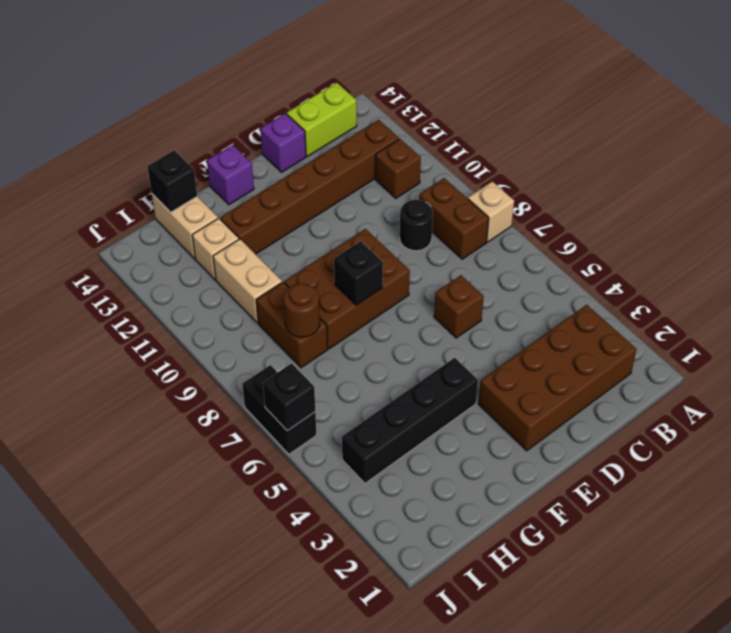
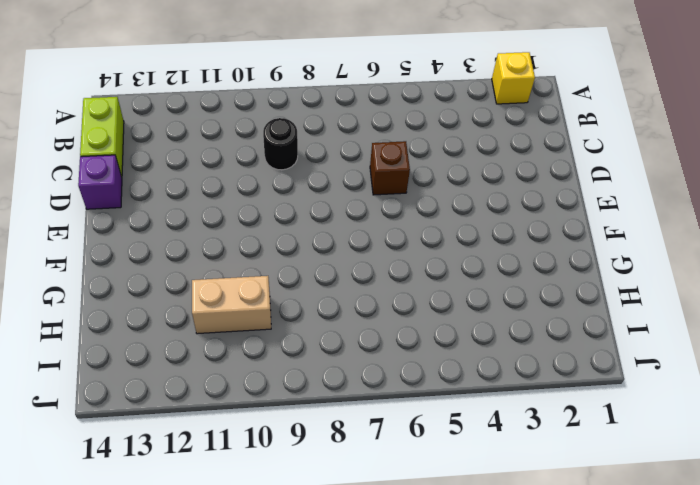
yellow 1x1 brick [492,52,535,104] -> none
none -> tan 1x1 brick [468,181,514,242]
none -> brown 2x4 brick [478,305,637,451]
none -> brown 1x2 brick [419,178,489,259]

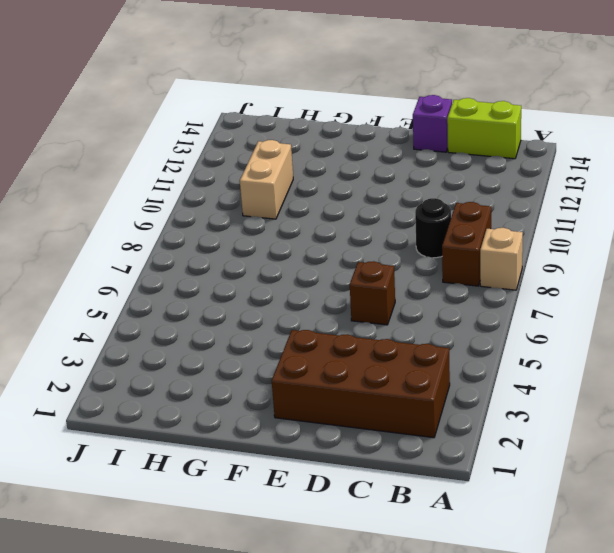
none -> brown 1x1 brick [375,139,421,198]
none -> brown 1x6 brick [220,120,399,254]
none -> brown 2x3 brick [284,229,410,349]

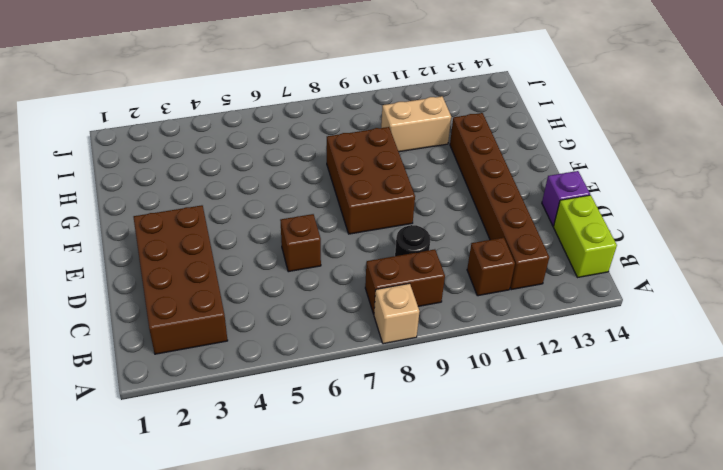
none -> black 1x4 brick [342,358,478,483]
none -> purple 1x1 brick [207,145,254,205]
none -> brown 1x2 brick [256,282,328,368]

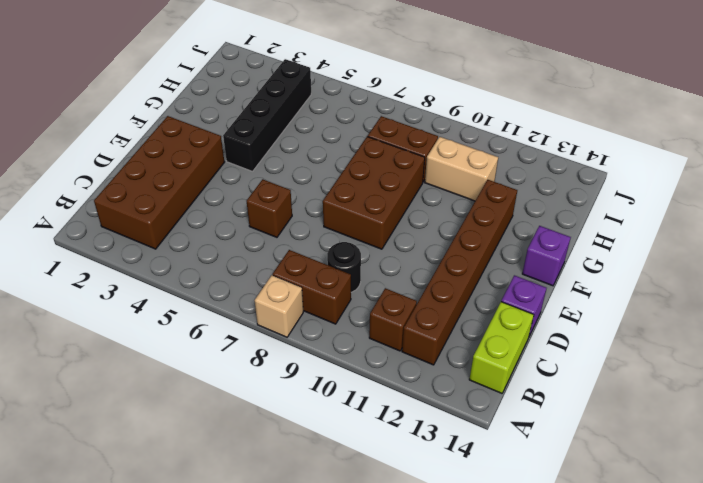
none -> tan 1x1 brick [192,218,239,280]
none -> tan 1x2 brick [152,194,218,259]
none -> black 1x2 brick [242,365,316,454]

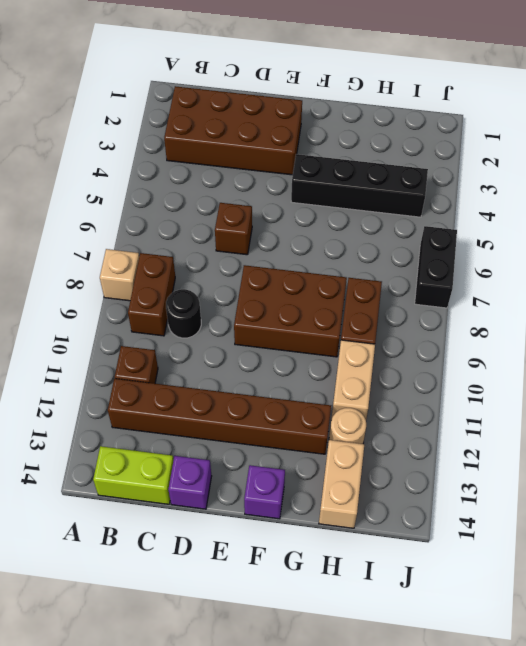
tan 1x1 round brick [329,408,366,444] -> tan 1x1 brick [192,218,239,280]
none -> black 1x1 brick [334,241,383,305]
none -> brown 1x1 round brick [284,284,320,337]
none -> black 1x1 brick [147,150,197,212]

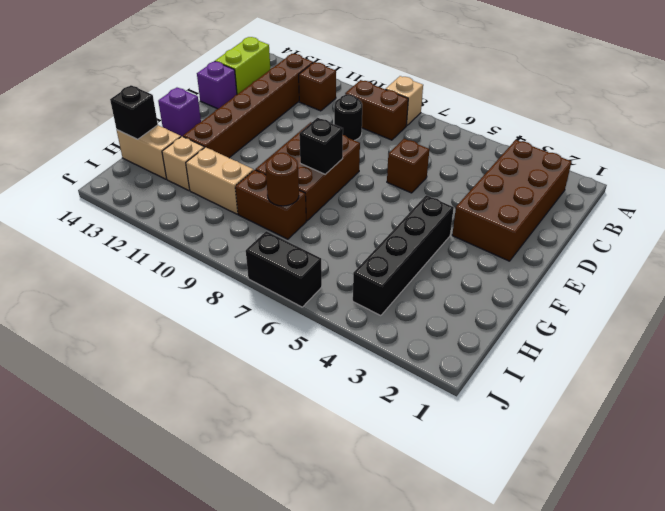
none -> black 1x1 brick [263,363,315,431]

